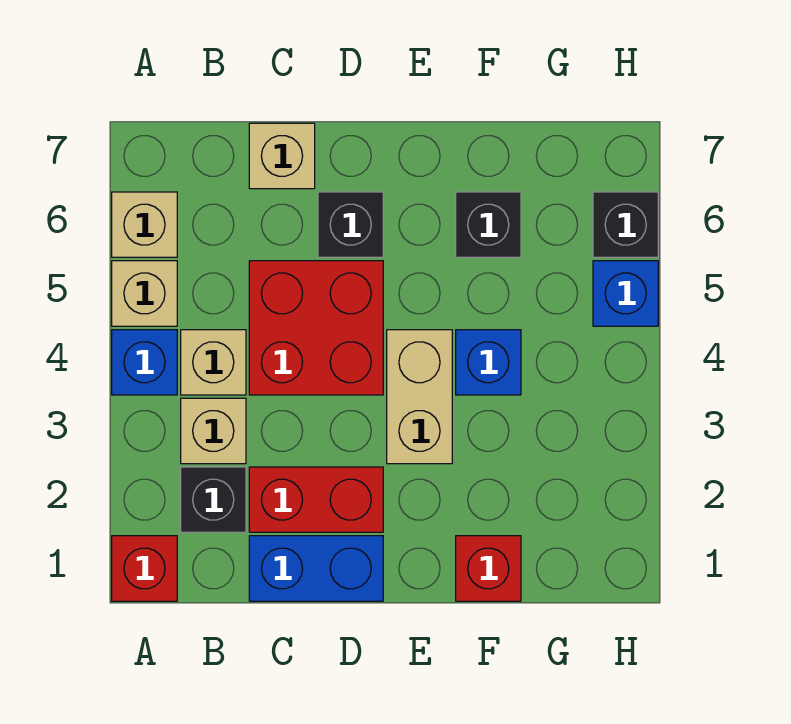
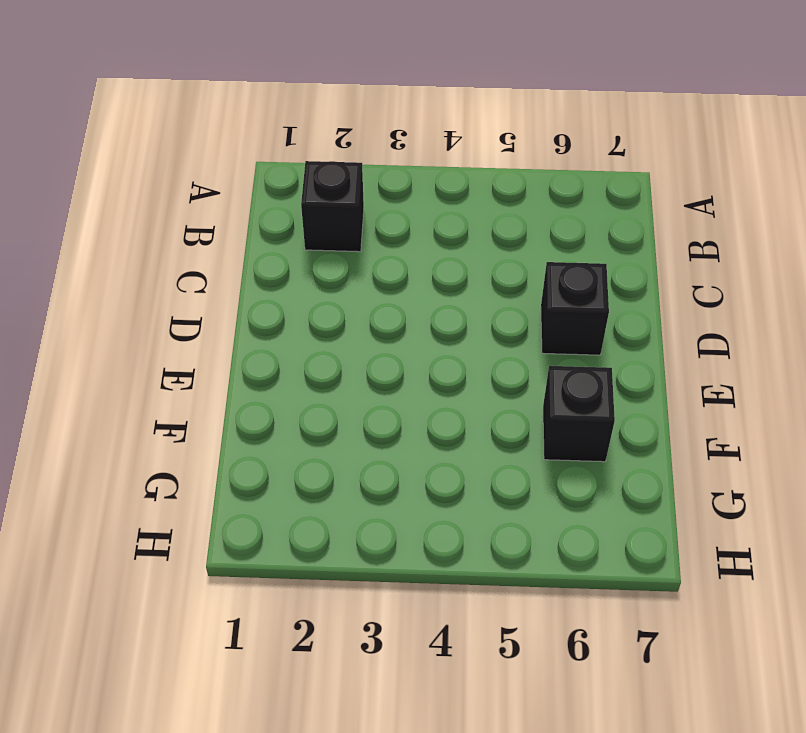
none -> red 1x1 brick [112,536,177,601]
none -> blue 1x1 brick [112,330,177,395]
none -> tan 1x1 brick [112,261,177,326]

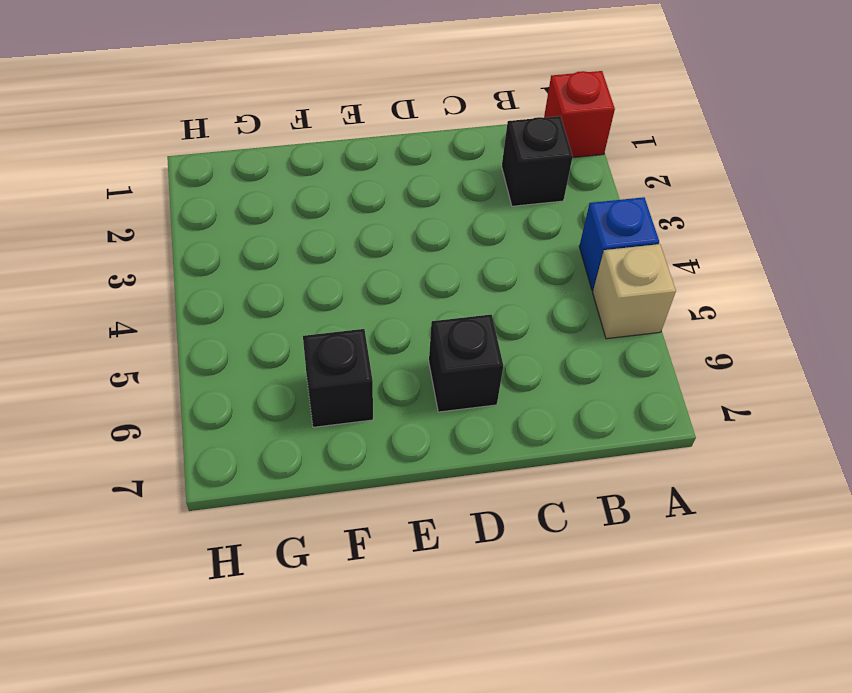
none -> tan 1x1 brick [112,192,177,257]
none -> tan 1x1 brick [181,398,246,464]
none -> tan 1x1 brick [181,330,246,395]

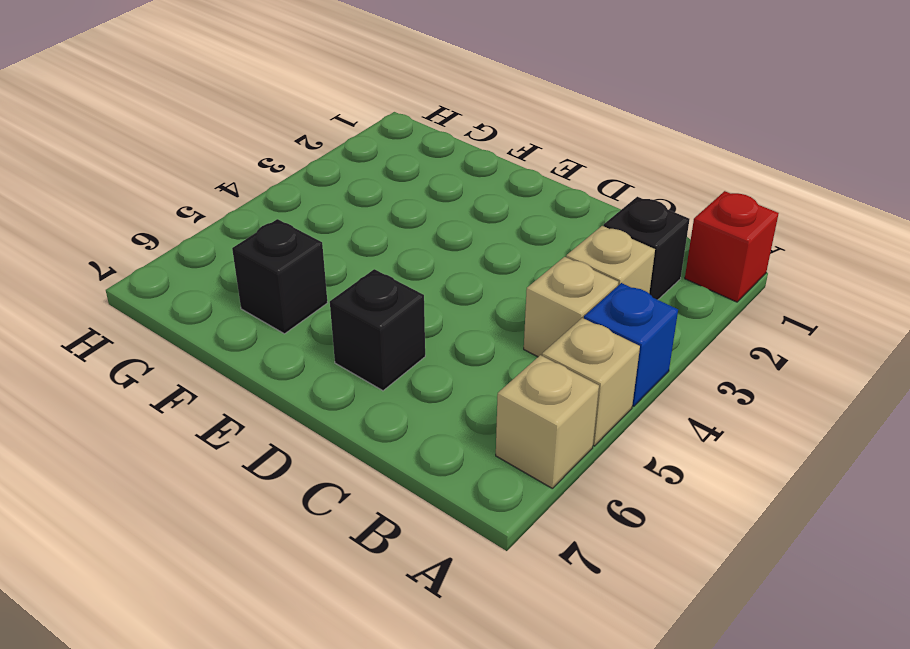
none -> blue 1x2 brick [249,536,383,601]
none -> red 1x2 brick [249,467,383,532]
none -> red 2x2 brick [249,261,383,395]

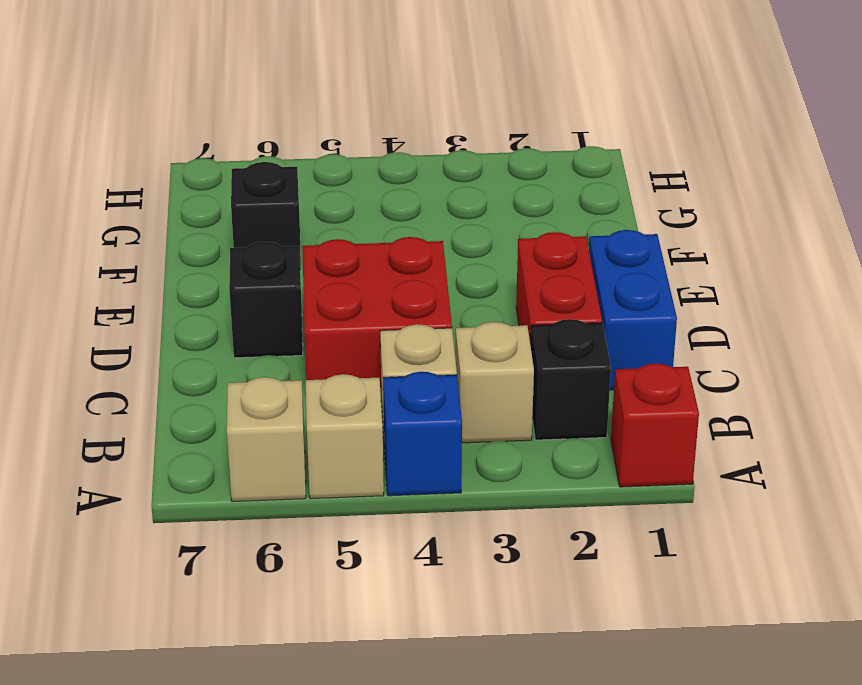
none -> tan 1x1 brick [249,123,315,189]
none -> tan 1x2 brick [387,330,452,464]
none -> red 1x1 brick [456,536,521,601]

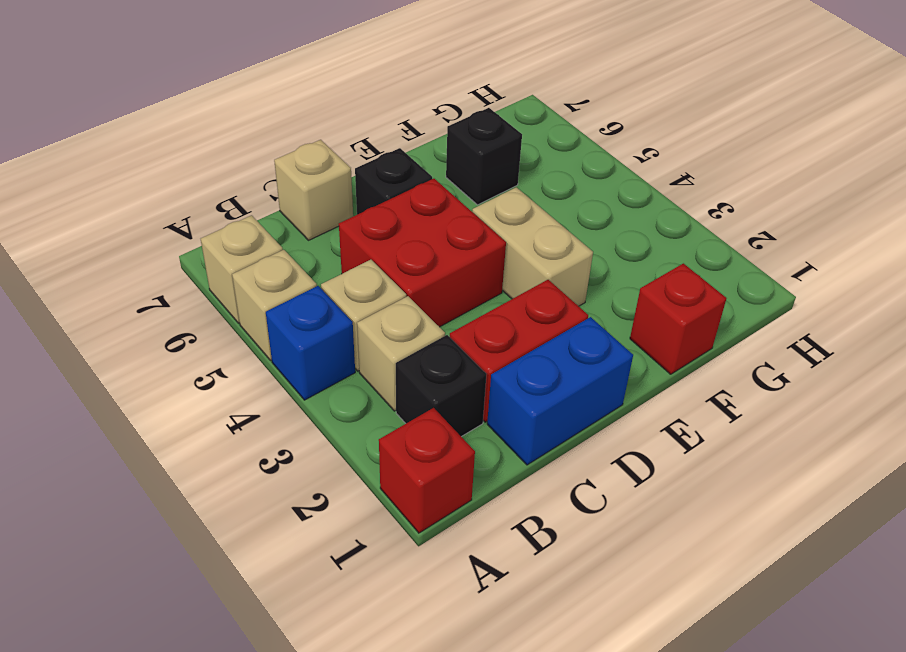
none -> blue 1x1 brick [456,330,521,395]
none -> blue 1x1 brick [593,261,658,326]
none -> black 1x1 brick [593,192,658,257]

